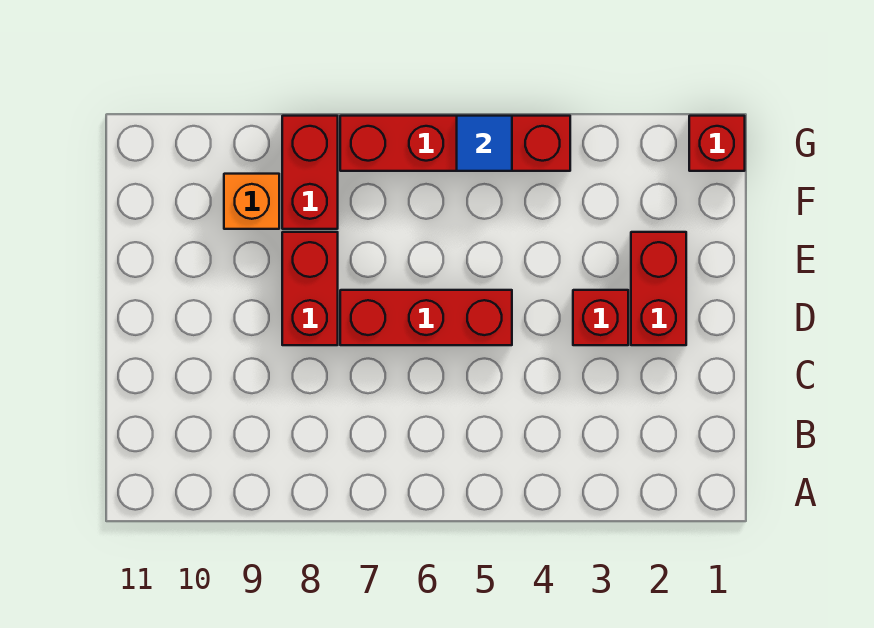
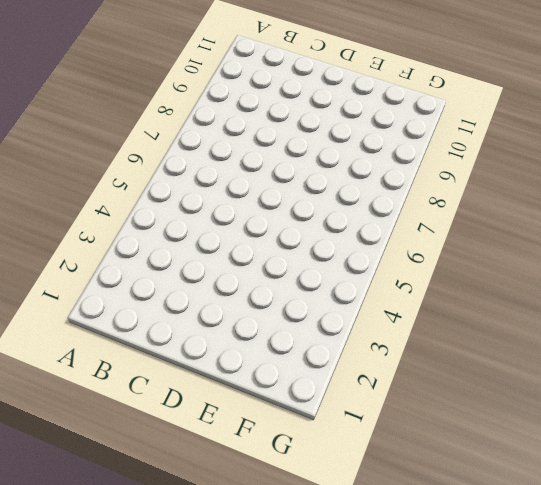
none -> red 1x2 brick [631,232,686,345]
none -> red 1x1 brick [573,290,628,345]

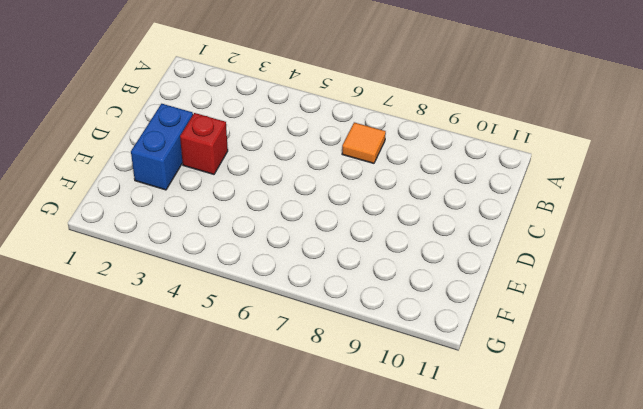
orange 1x1 tile [342,122,386,163] -> none
blue 1x2 brick [131,104,193,190] -> red 1x2 brick [631,232,686,345]
none -> red 1x3 brick [340,290,512,345]
none -> red 1x2 brick [282,232,338,345]

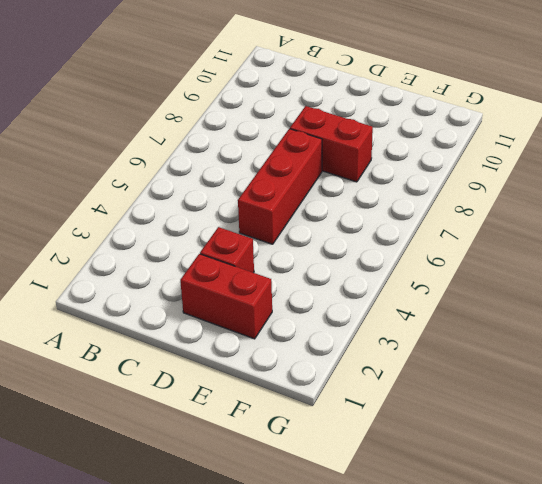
none -> red 1x2 brick [282,116,338,229]
none -> orange 1x1 brick [224,174,279,229]

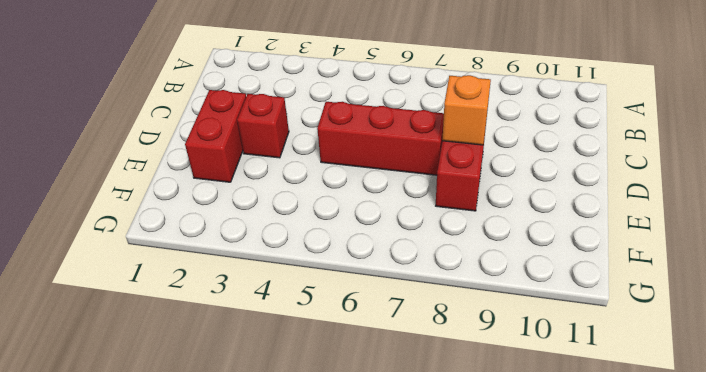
orange 1x1 brick [442,75,491,145] -> orange 1x1 brick moved to [224,174,279,229]
none -> red 1x2 brick [282,116,338,229]
none -> red 1x1 brick [689,116,745,171]

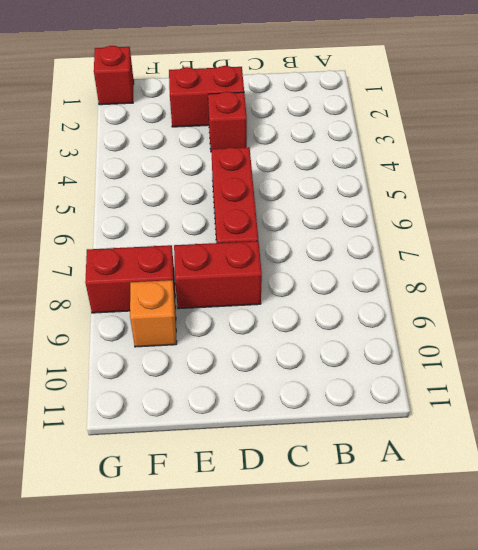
none -> red 1x4 brick [340,116,570,171]
none -> blue 1x1 tile [457,116,512,171]

